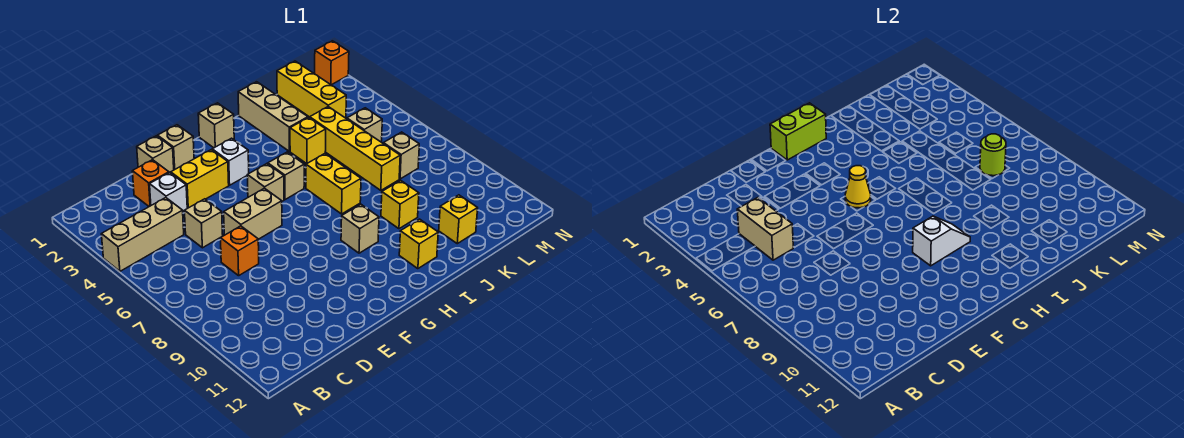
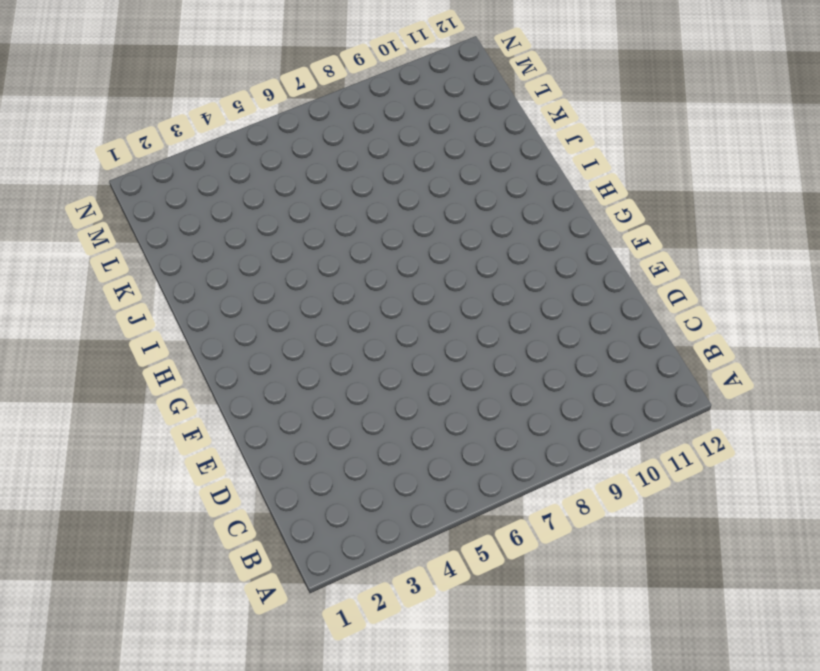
none -> tan 1x3 brick [101,198,184,271]
none -> orange 1x1 brick [132,160,169,207]
none -> white 1x1 brick [150,173,187,212]
none -> tan 1x1 brick [185,199,223,248]

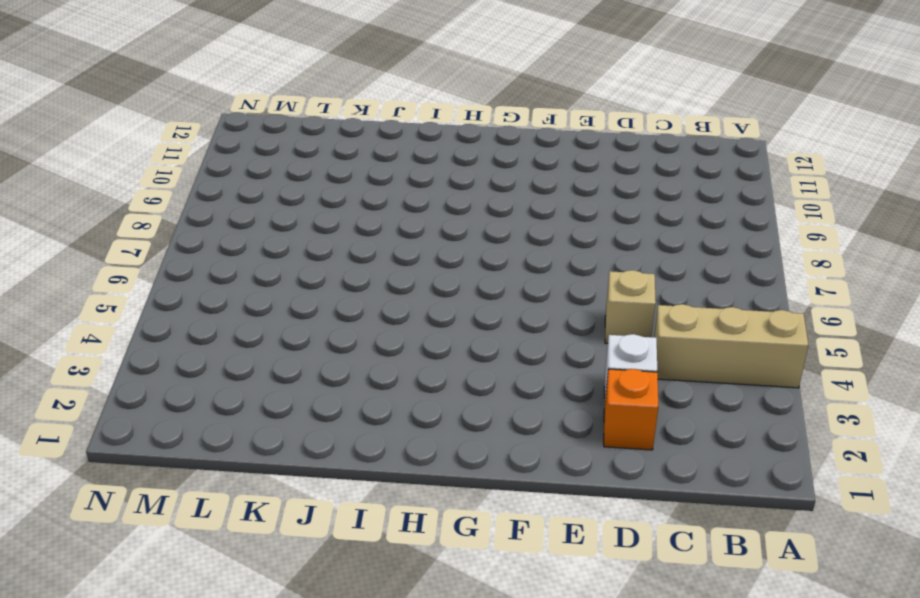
none -> orange 1x1 brick [221,226,259,276]
none -> tan 1x1 brick [137,136,174,173]
none -> yellow 1x2 brick [171,150,229,208]
none -> tan 1x2 brick [224,188,282,239]

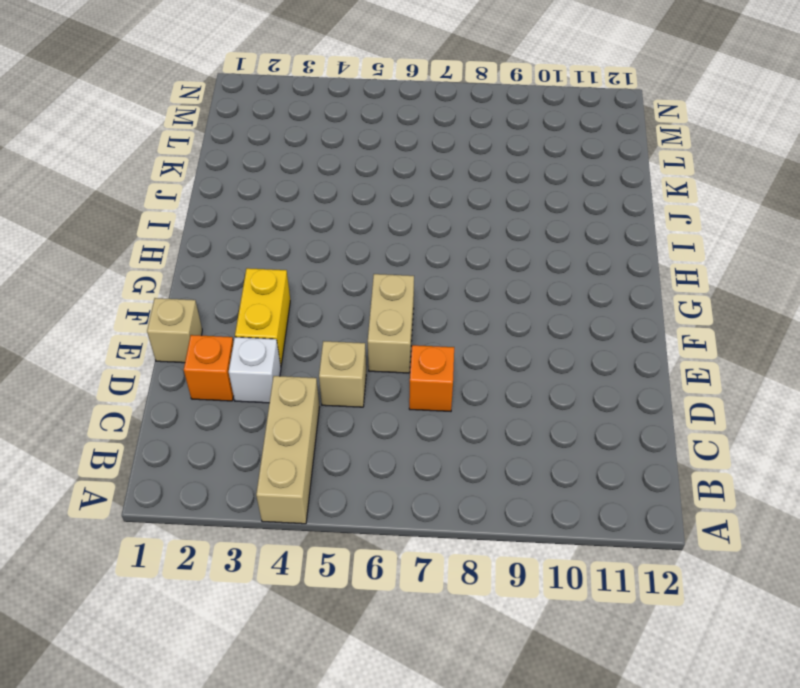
none -> tan 1x1 brick [158,125,194,170]
none -> white 1x1 brick [212,138,249,185]
none -> tan 1x1 brick [247,164,284,201]
none -> tan 1x1 brick [198,103,234,148]

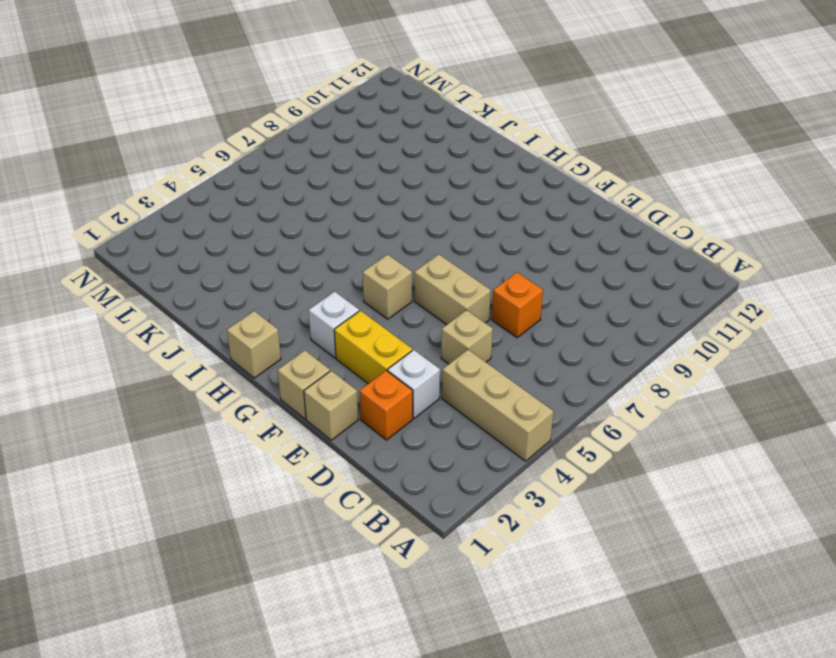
none -> tan 1x1 brick [268,152,304,200]
none -> tan 1x1 brick [341,204,379,253]
none -> yellow 1x2 brick [306,154,361,214]
none -> yellow 1x1 brick [399,219,438,269]

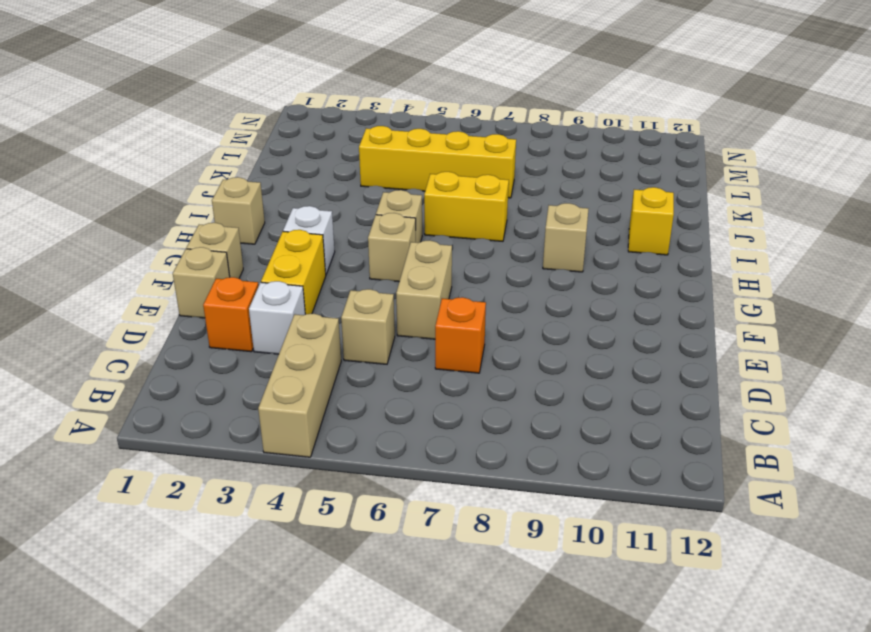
none -> tan 1x3 brick [238,82,308,151]
none -> yellow 1x1 brick [290,117,326,164]
none -> yellow 1x1 brick [381,180,419,229]
none -> yellow 1x1 brick [439,195,478,244]

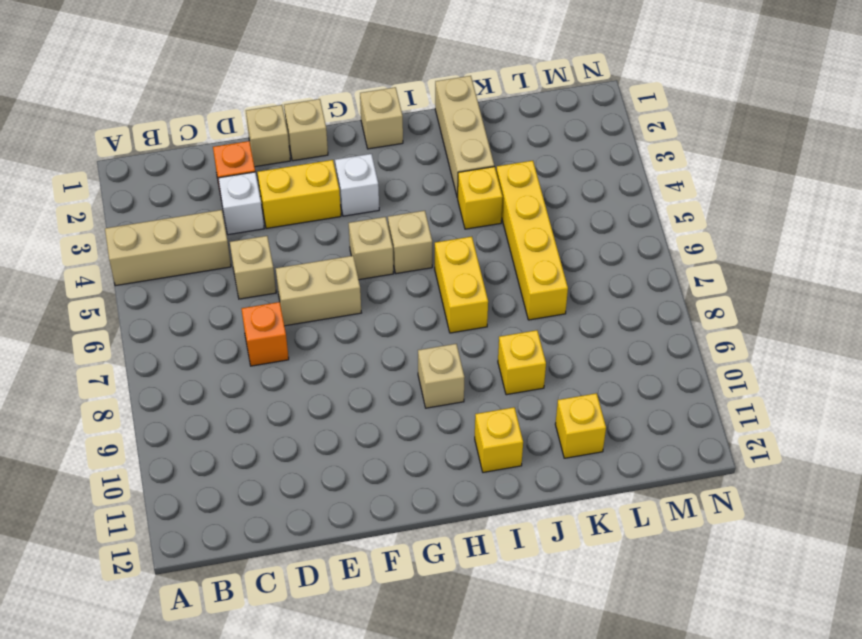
none -> yellow 1x3 brick [277,61,346,118]
none -> tan 1x1 brick [347,108,382,142]
none -> tan 1x1 brick [383,132,419,179]
none -> orange 1x1 brick [315,41,349,85]

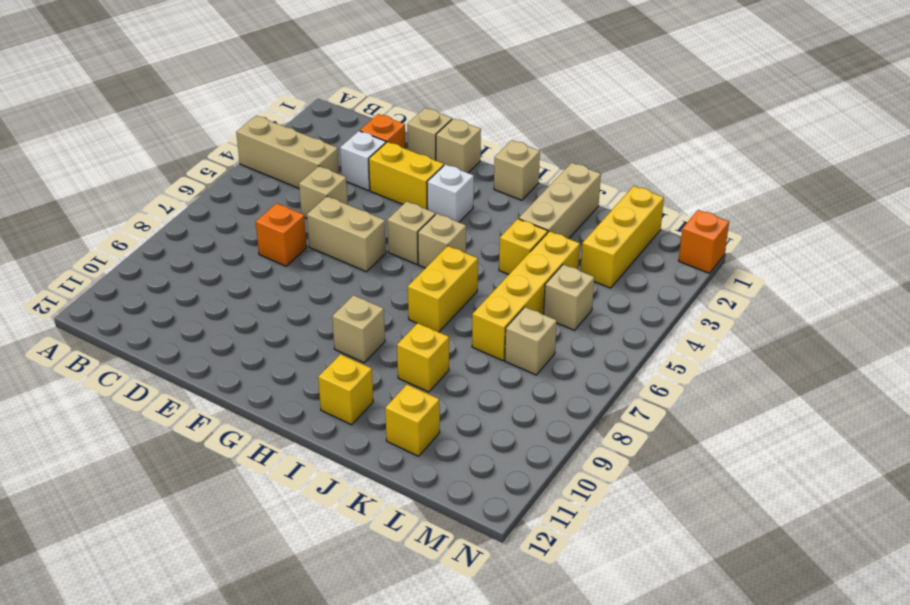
none -> tan 1x2 brick [737,198,793,260]
none -> lime 1x2 brick [770,103,826,160]
none -> yellow 1x1 cone [845,166,871,208]
none -> white 1x2 slope [913,216,970,266]

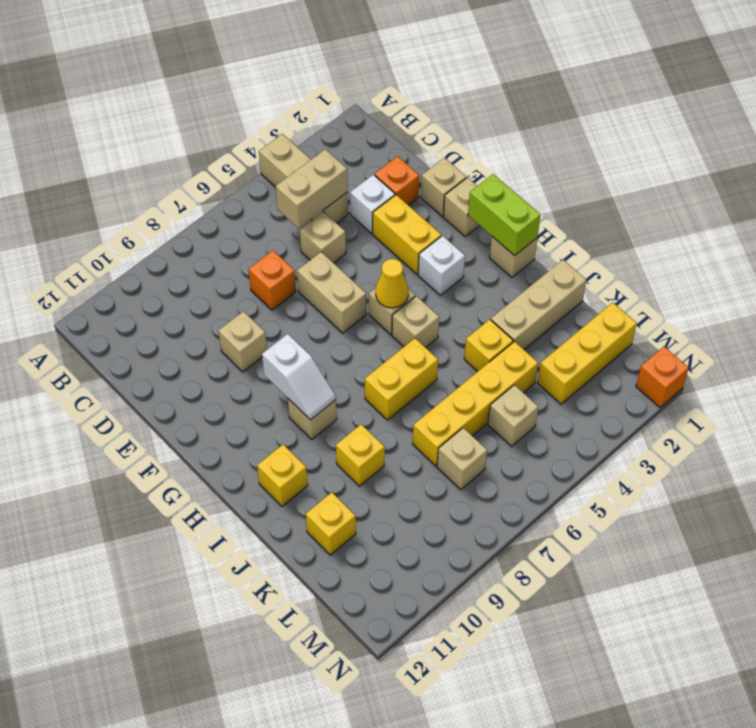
tan 1x1 brick [218,311,267,372] -> none
none -> lime 1x1 round brick [980,134,1006,176]

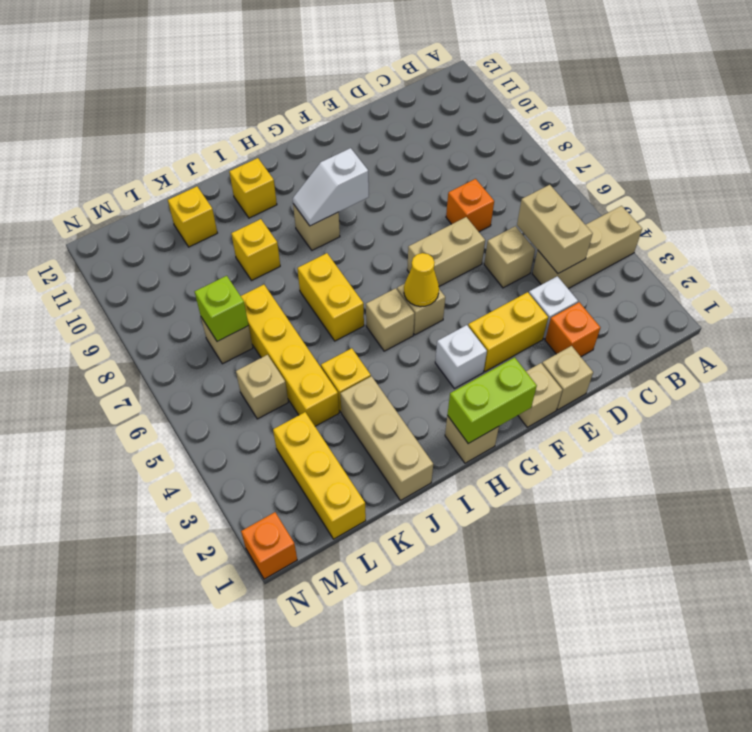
lime 1x1 brick [195,276,249,341] -> lime 1x1 round brick [980,134,1006,176]

